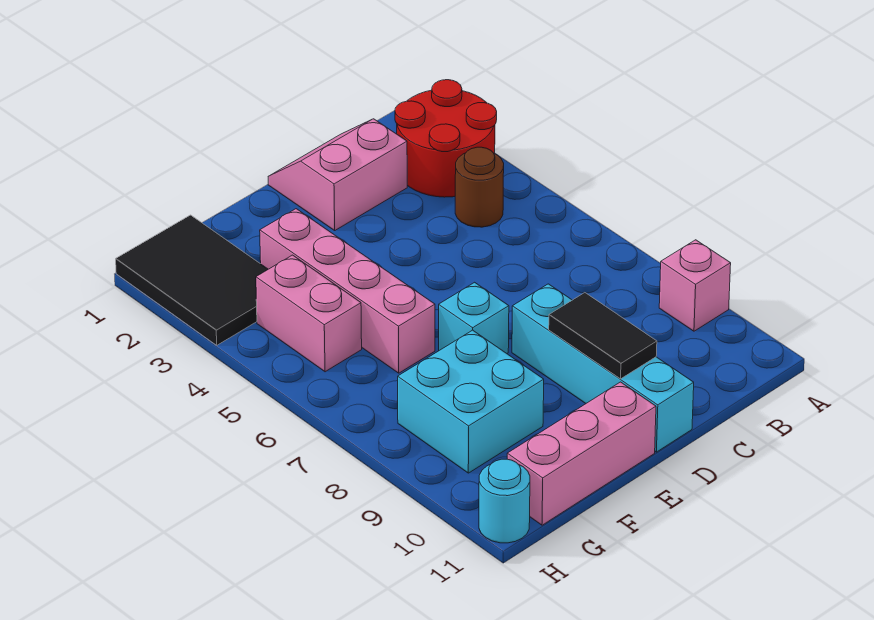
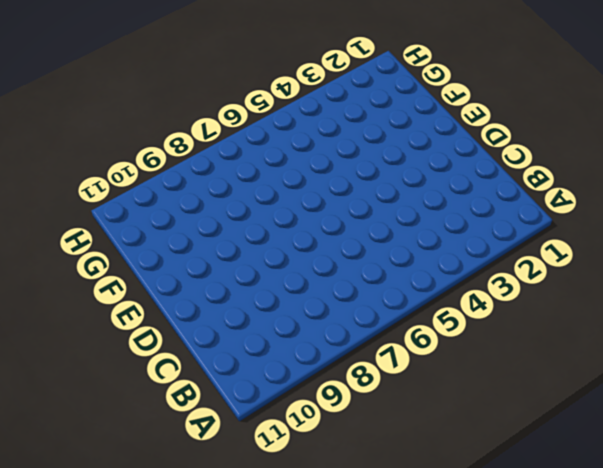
none -> red 2x2 round brick [395,80,497,197]
none -> pink 1x1 brick [659,240,731,331]
none -> brown 1x1 round brick [455,147,504,227]

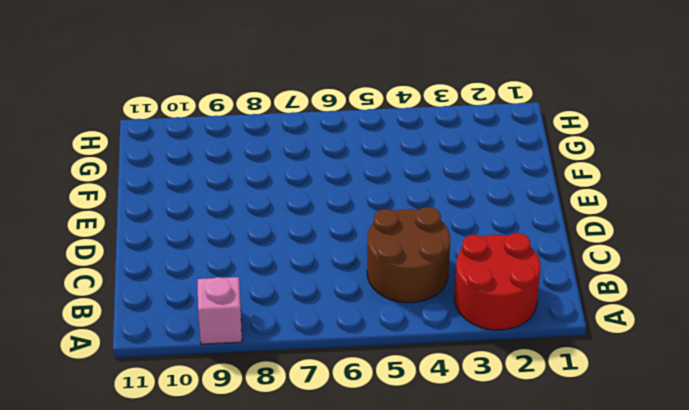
brown 2x2 round brick [367,207,450,303] -> brown 1x1 round brick [455,147,504,227]
none -> pink 2x2 slope [268,119,407,230]
none -> cyan 1x4 brick [512,284,694,452]
none -> cyan 1x1 brick [439,282,509,353]

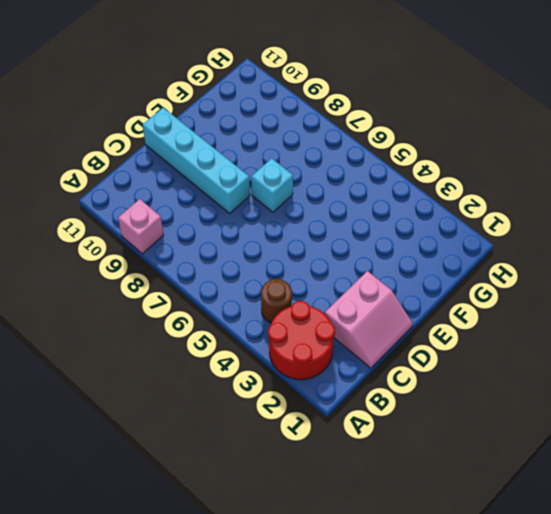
none -> pink 1x3 brick [507,382,656,525]
none -> pink 1x4 brick [260,209,435,373]
none -> cyan 2x2 brick [398,330,544,473]

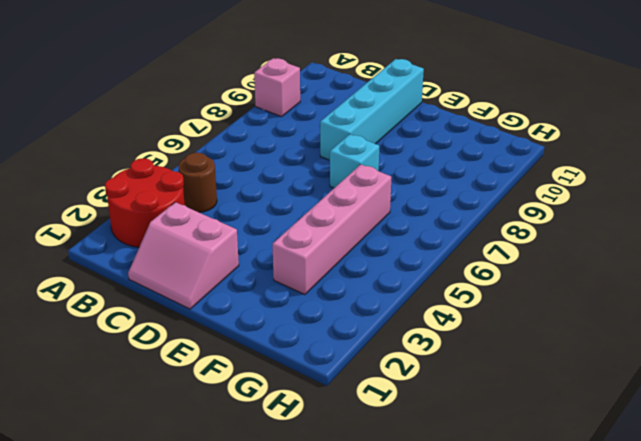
none -> pink 1x3 brick [507,382,656,525]
none -> cyan 2x2 brick [398,330,544,473]
none -> black 2x3 tile [116,215,268,345]

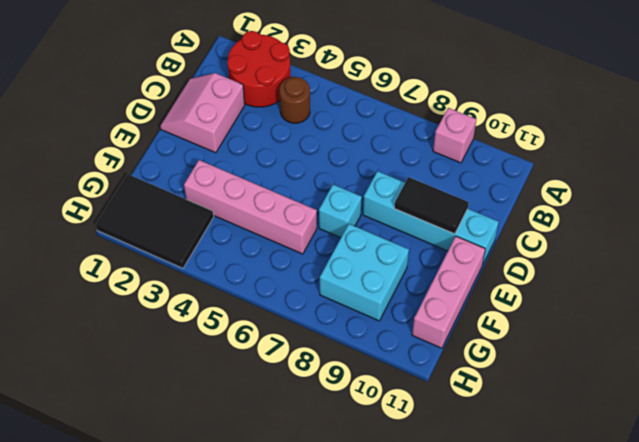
none -> pink 1x2 brick [256,255,362,372]
none -> cyan 1x1 round brick [479,459,530,543]

